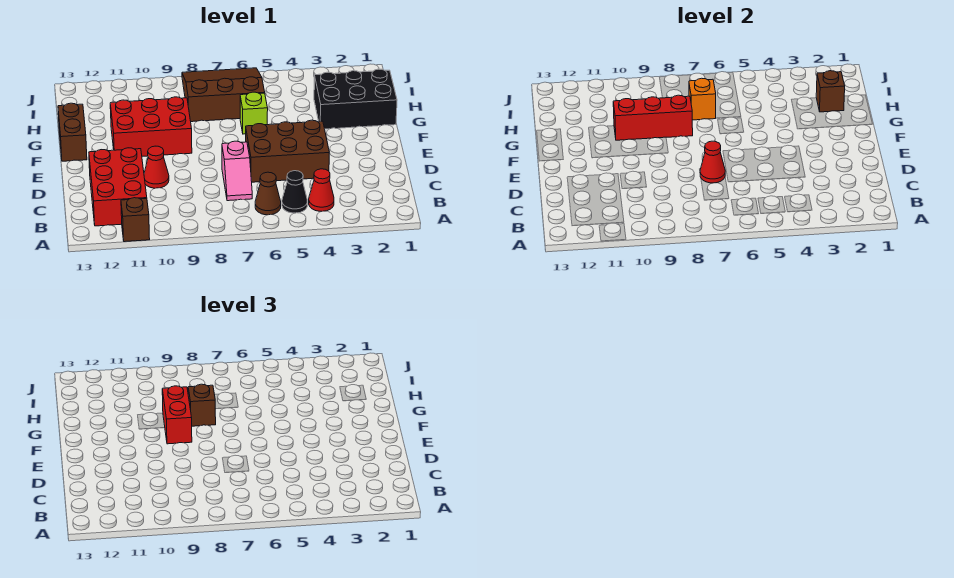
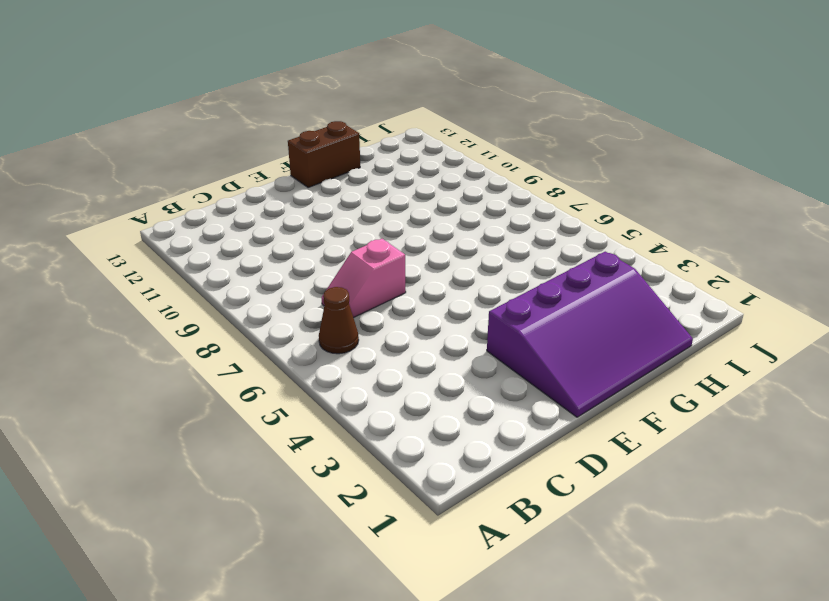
purple 3x4 slope [487,252,693,417] -> black 2x3 brick [314,69,397,129]
none -> brown 1x1 brick [121,198,150,242]
none -> red 1x1 cone [309,169,334,211]
none -> black 1x1 cone [282,171,307,213]

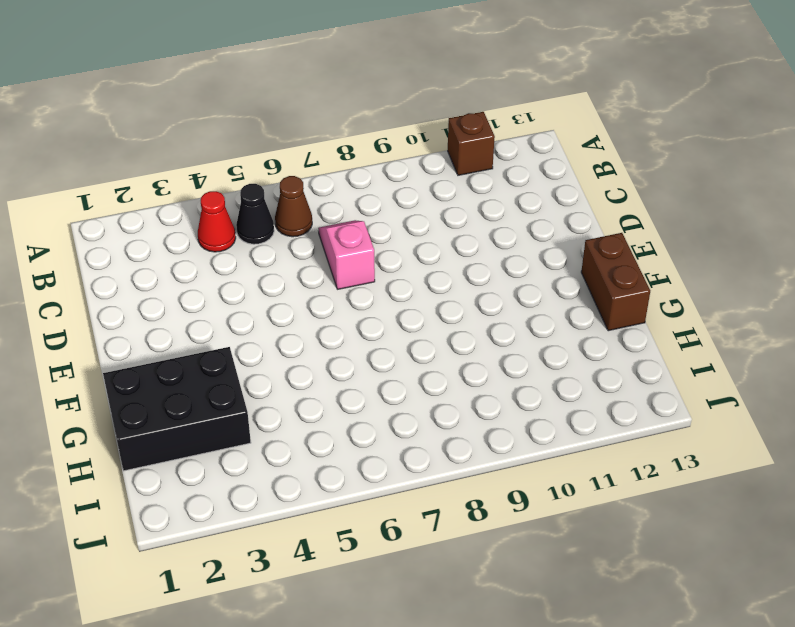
none -> red 2x3 brick [89,148,147,226]
none -> brown 2x3 brick [246,120,329,182]
none -> red 1x1 cone [144,146,169,188]

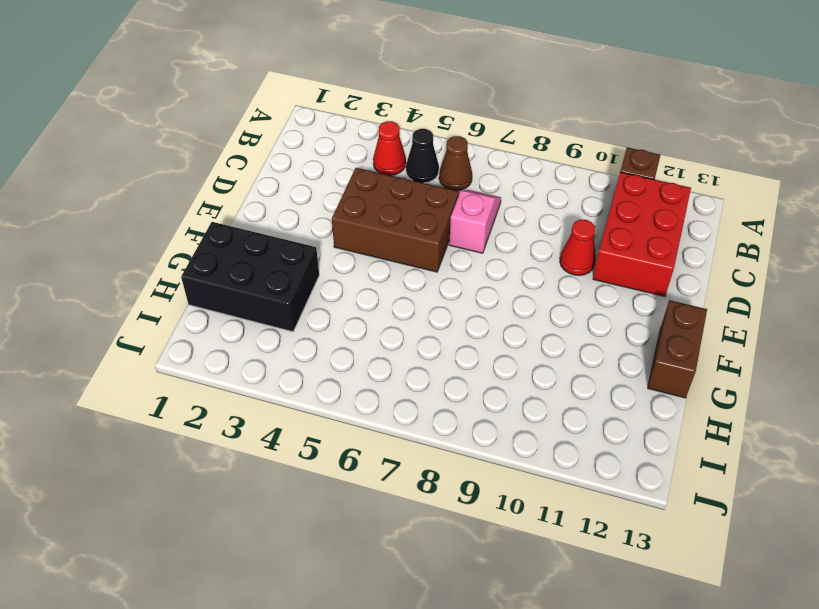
none -> red 2x3 brick [110,97,192,156]
none -> lime 1x1 brick [240,92,268,134]
none -> brown 3x3 slope [182,68,265,122]

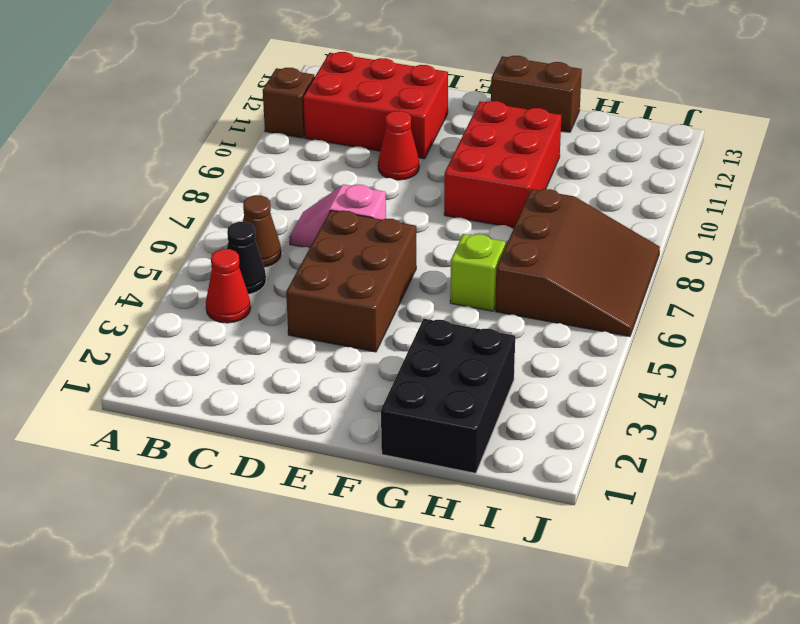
none -> red 1x1 cone [700,141,725,183]
none -> red 1x3 brick [613,95,693,140]
none -> brown 1x1 brick [816,71,845,112]

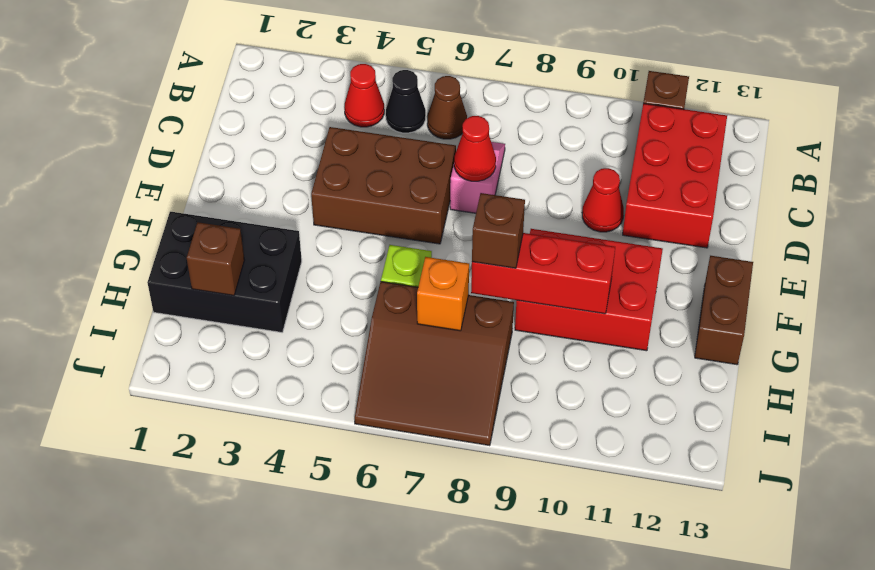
none -> red 1x2 brick [162,386,192,444]

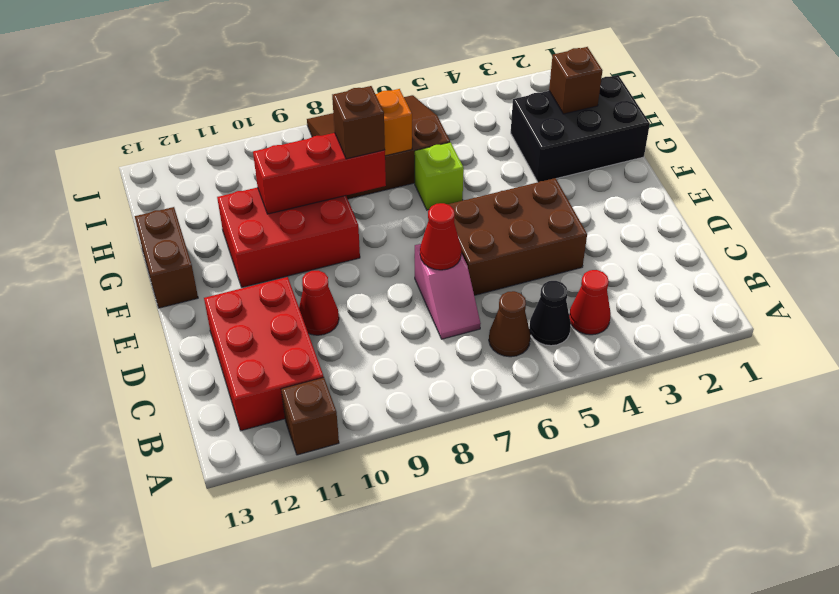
none -> red 1x2 brick [162,386,192,444]

